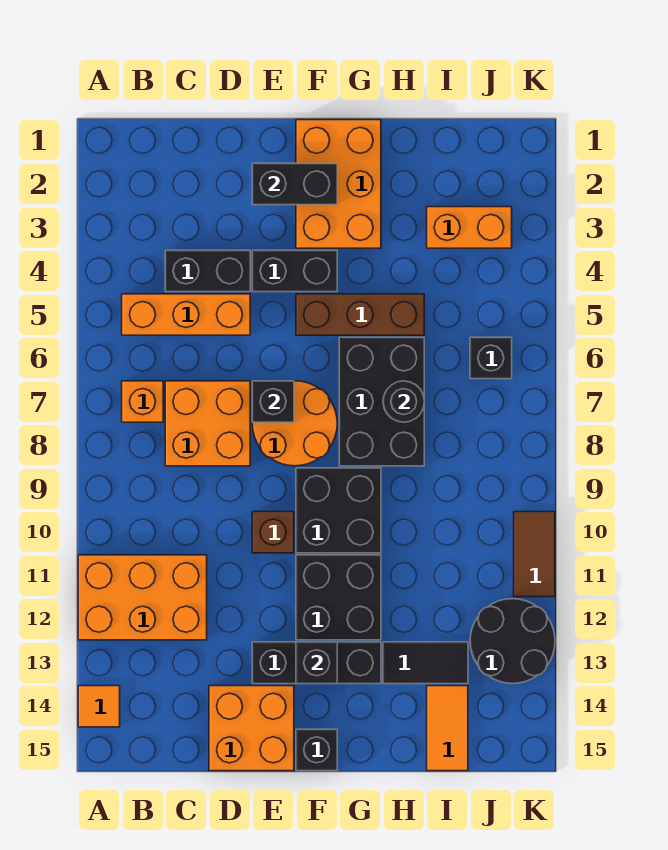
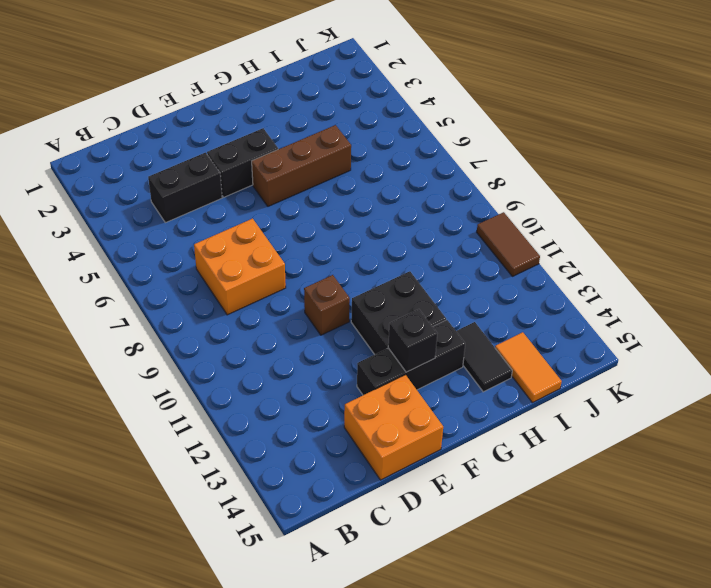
black 1x2 tile [456,322,512,392] -> black 1x2 tile turned to [383,642,468,684]
none -> orange 2x3 brick [78,555,207,640]
none -> orange 1x1 tile [78,686,120,727]
none -> orange 1x3 brick [122,294,250,335]

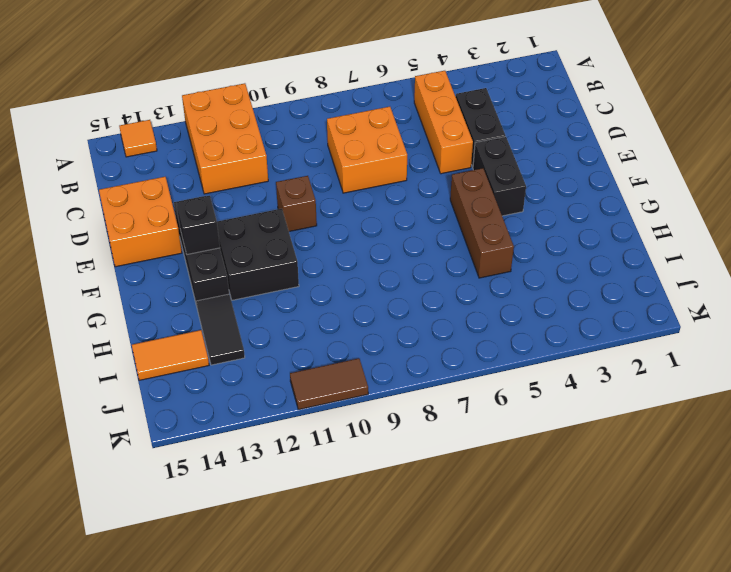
none -> orange 1x1 brick [122,381,163,422]
none -> orange 2x2 round brick [252,381,337,466]
none -> orange 2x3 brick [296,120,381,248]

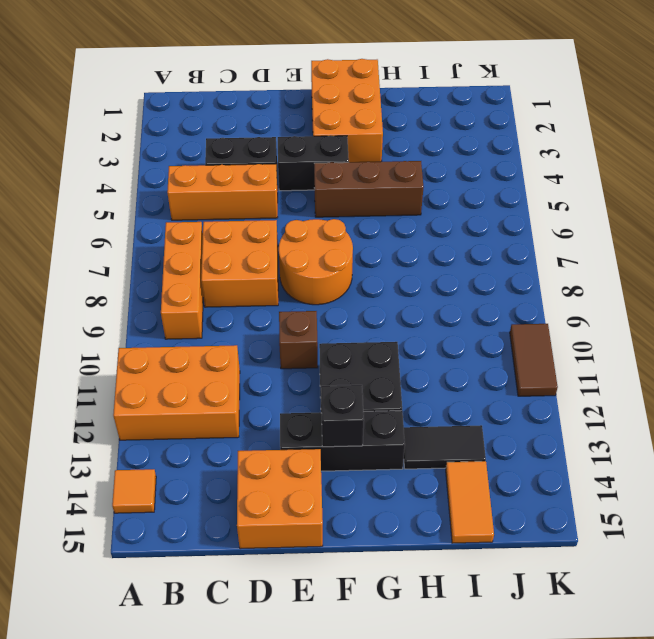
orange 1x3 brick [161,222,203,339] -> orange 1x1 brick [122,381,163,422]
none -> black 2x2 brick [296,468,381,553]
none -> black 1x1 brick [296,729,337,771]
none -> black 2x3 brick [339,337,424,466]

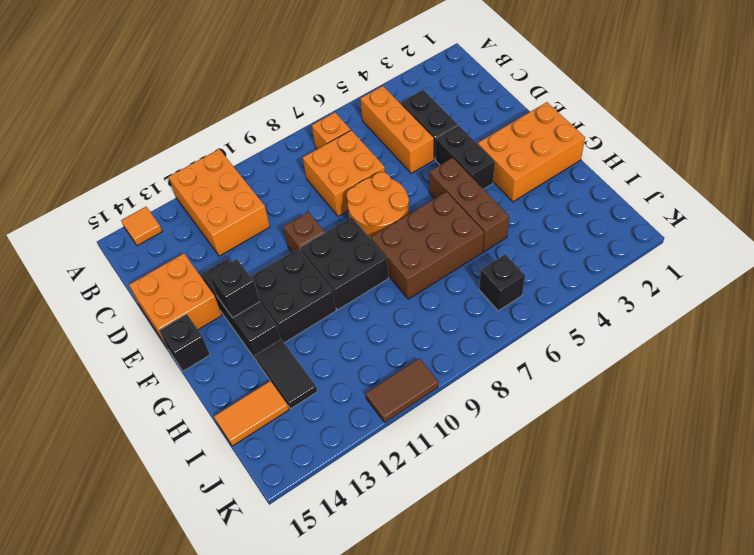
brown 2x3 brick [371,192,484,299] -> black 2x3 brick [339,337,424,466]
none -> orange 1x2 brick [427,207,512,248]
none -> black 2x2 round brick [470,599,555,684]
none -> black 1x2 brick [252,163,337,205]

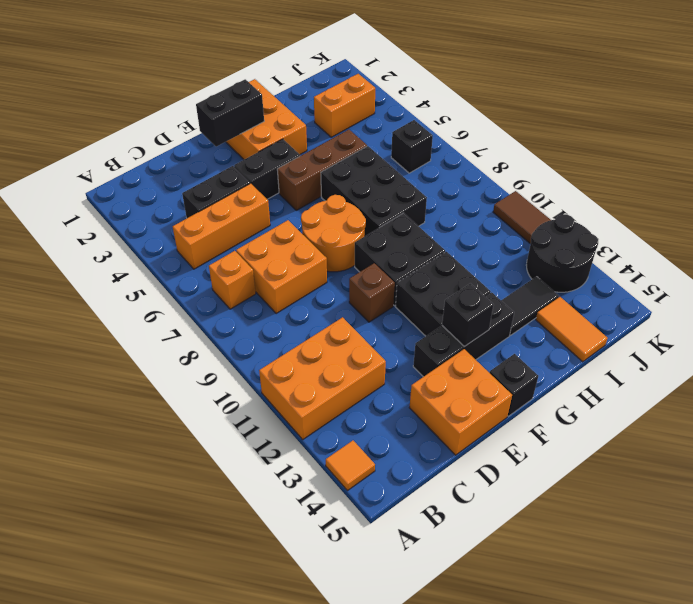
none -> black 1x1 brick [252,381,294,422]
none -> black 1x1 round brick [383,381,424,422]

